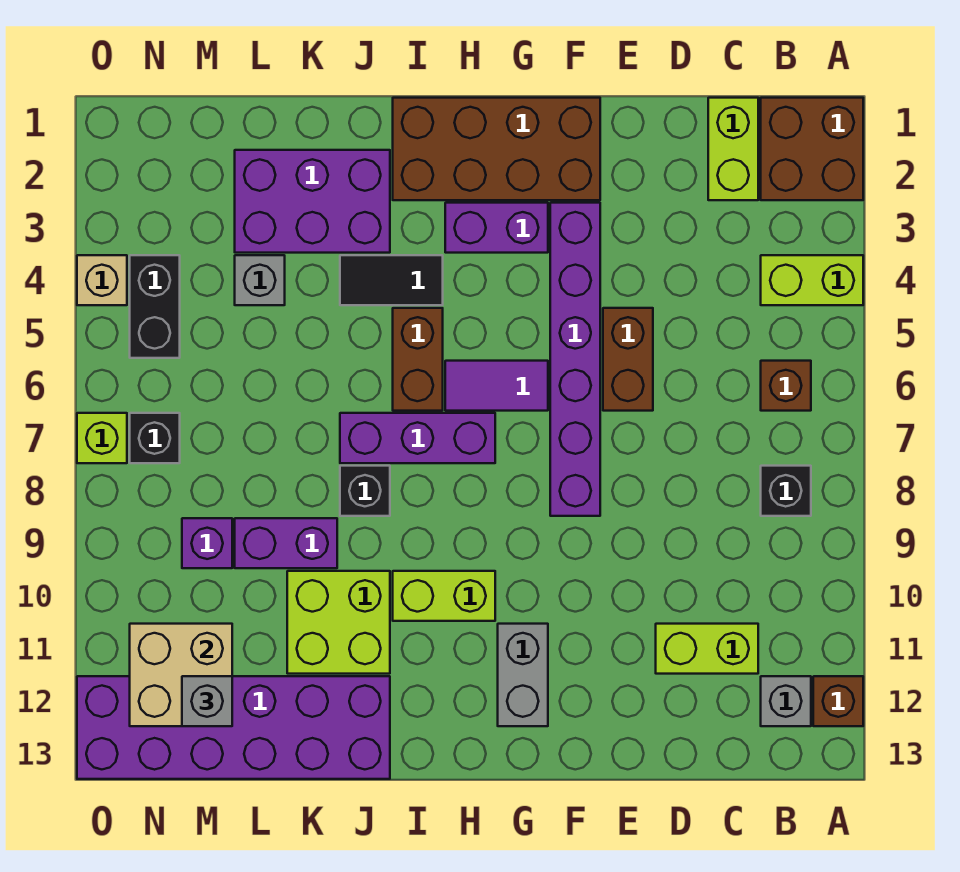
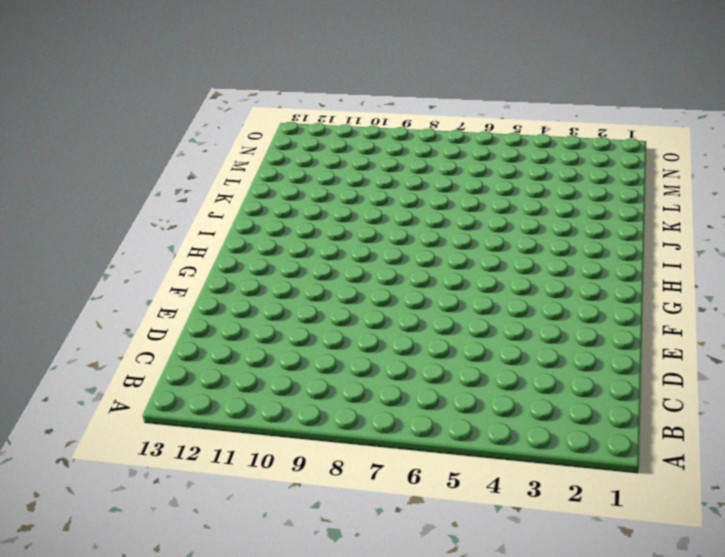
none -> brown 2x2 brick [761,98,863,200]
none -> lime 1x2 brick [761,255,863,305]
none -> brown 1x1 brick [813,676,863,726]
none -> brown 1x1 brick [761,361,811,411]

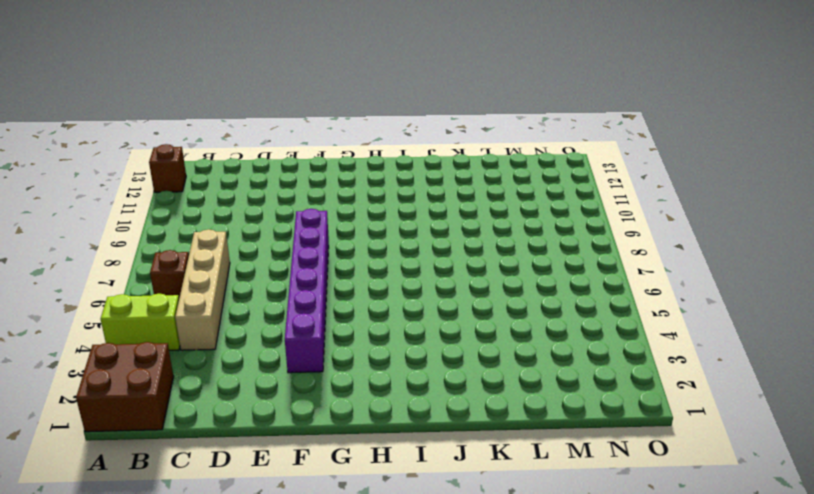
tan 1x4 brick [175,229,230,350] -> none
none -> black 1x1 brick [761,466,811,516]
none -> grey 1x1 brick [761,676,811,726]
none -> lime 1x2 brick [708,98,758,200]
none -> lime 1x2 brick [656,624,758,674]

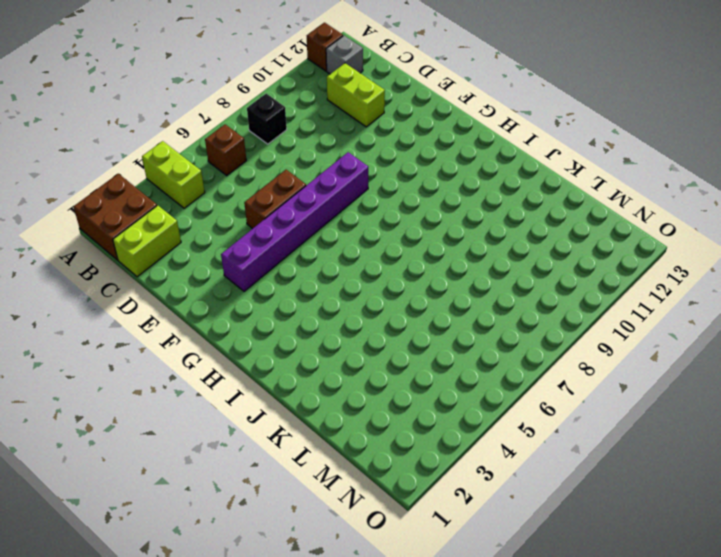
none -> brown 2x4 brick [393,98,600,200]
none -> purple 1x2 brick [445,203,548,253]
none -> purple 1x2 tile [445,361,548,411]
none -> grey 1x2 brick [498,624,548,726]

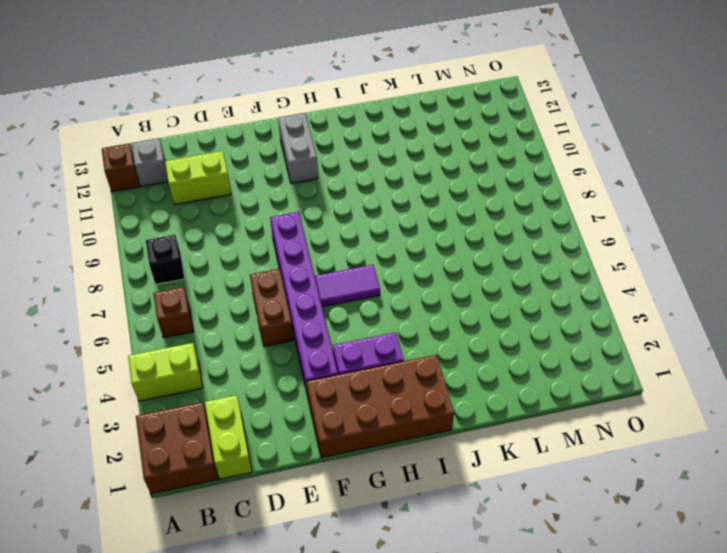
none -> purple 1x3 brick [340,413,495,463]
none -> lime 1x2 brick [393,571,495,621]
none -> black 1x2 tile [340,255,443,305]
none -> brown 1x2 brick [393,308,443,411]

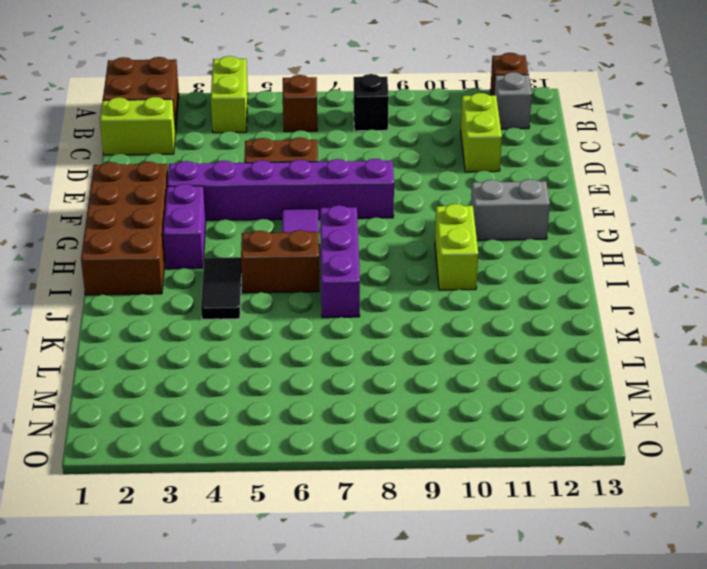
none -> purple 2x3 brick [235,150,390,253]
none -> black 1x1 brick [340,466,390,516]
none -> lime 2x2 brick [287,571,390,674]
none -> purple 2x6 brick [77,676,390,779]

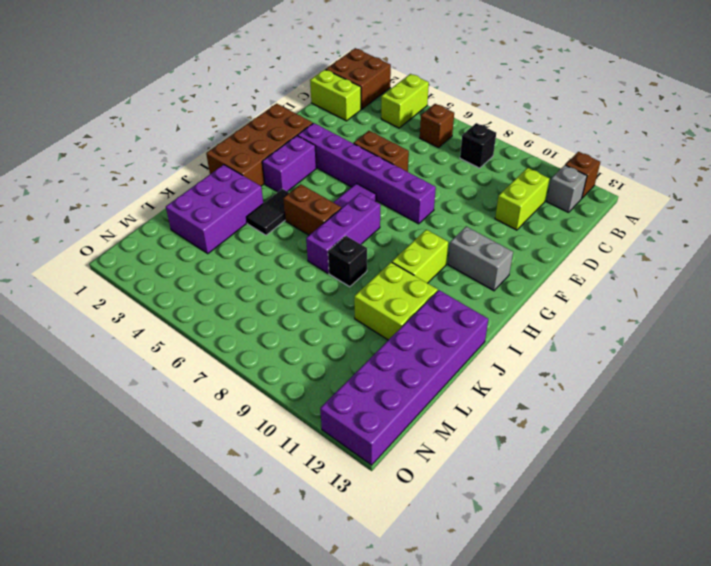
none -> purple 1x2 brick [235,518,337,568]
none -> grey 1x1 brick [235,255,285,305]
none -> purple 1x1 brick [182,518,232,568]
none -> black 1x2 brick [130,255,180,358]

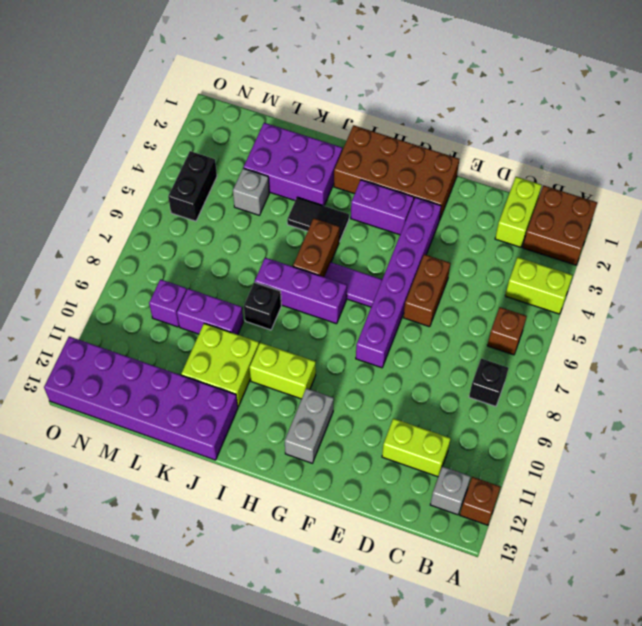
none -> black 1x1 brick [130,413,180,463]
none -> tan 1x1 brick [77,255,127,305]
none -> lime 1x1 brick [77,413,127,463]
none -> tan 2x2 brick [130,624,232,726]

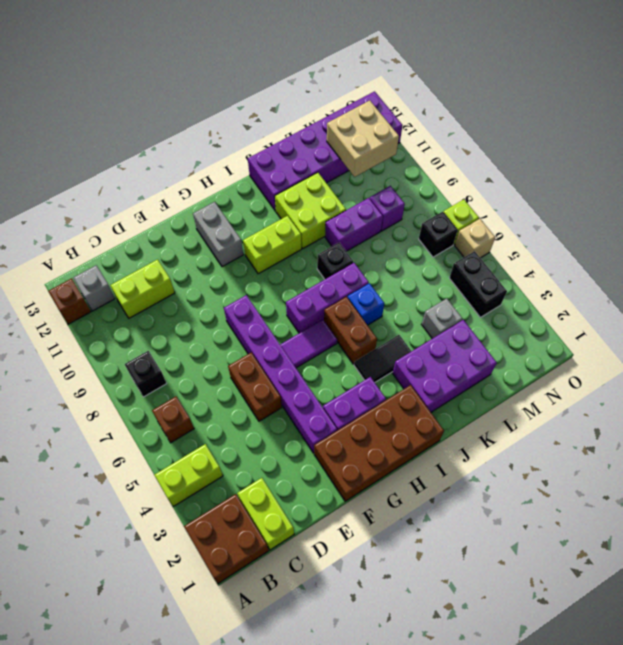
blue 1x1 brick [348,283,384,325] -> none
tan 1x1 brick [455,219,495,258] -> tan 1x1 brick moved to [77,255,127,305]
none -> grey 1x1 brick [182,676,232,726]

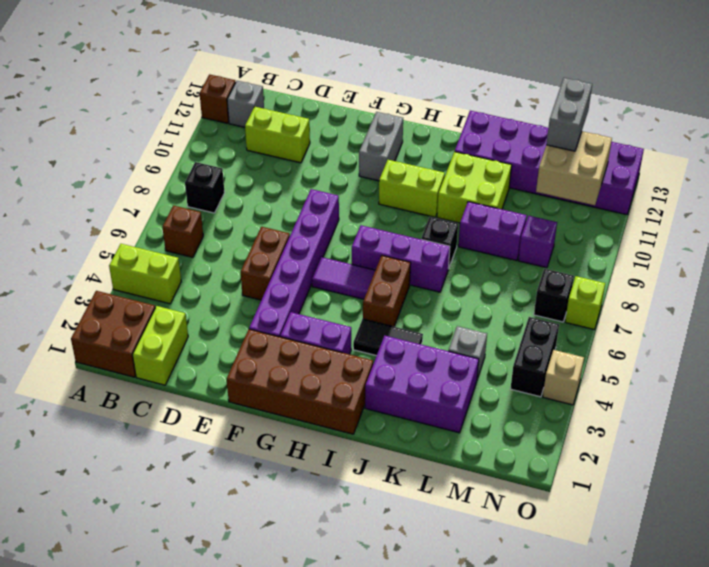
grey 1x2 brick [546,78,592,151] -> grey 1x1 brick [182,676,232,726]

